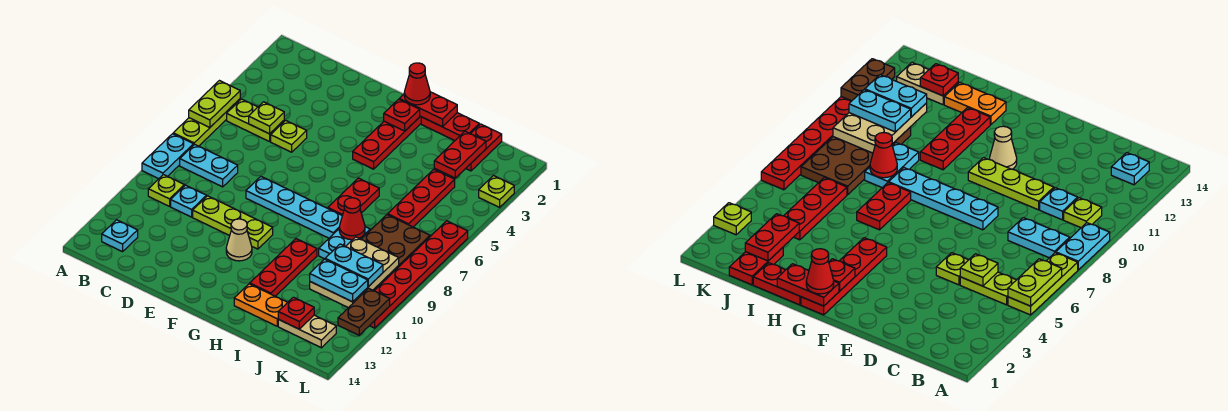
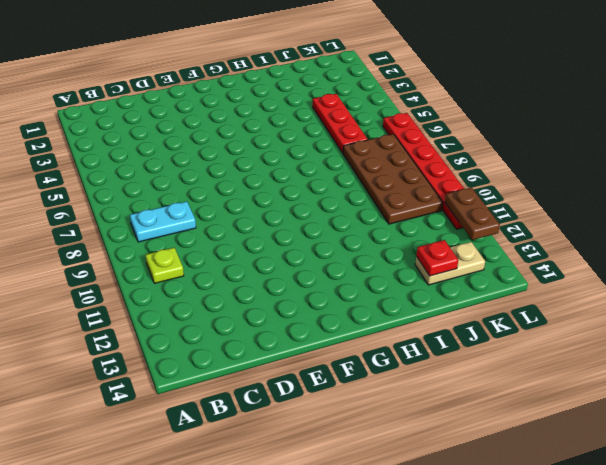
none -> lime 1x3 plate [173,99,240,146]
none -> cyan 1x2 plate [142,134,194,179]
none -> lime 1x2 plate [227,99,284,142]
none -> cyan 1x1 plate [102,220,138,252]

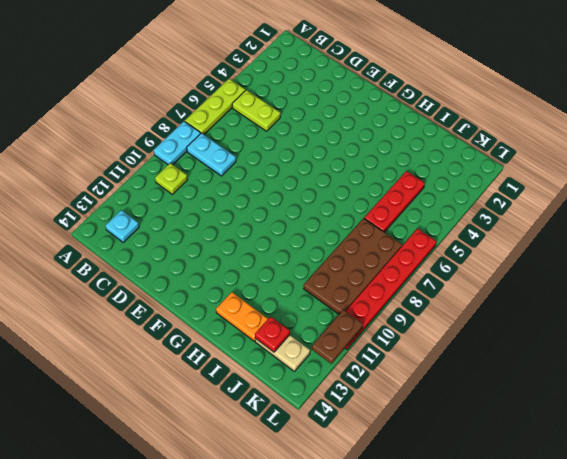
none -> cyan 1x1 plate [171,185,206,217]
none -> lime 1x1 plate [271,120,307,152]
none -> lime 1x3 plate [193,196,273,249]
none -> cyan 1x4 plate [246,177,342,238]

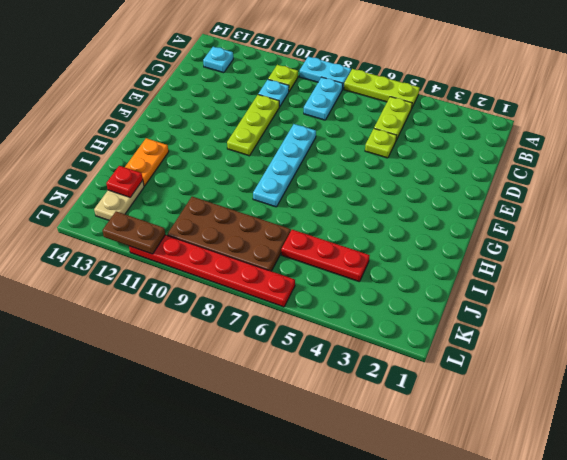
none -> tan 1x1 cone [226,219,252,261]
none -> red 1x4 plate [353,116,421,169]
none -> red 1x2 plate [421,113,479,141]
none -> red 1x2 plate [328,178,379,216]

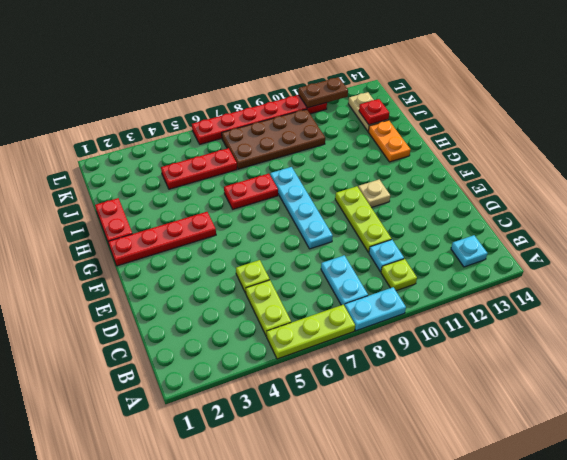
tan 1x1 plate [358,179,390,208] -> tan 1x1 cone [226,219,252,261]
none -> red 1x3 plate [250,239,317,296]
none -> cyan 1x2 plate [319,227,370,259]
none -> red 1x2 plate [466,124,502,171]
none -> lime 1x1 plate [479,176,514,207]

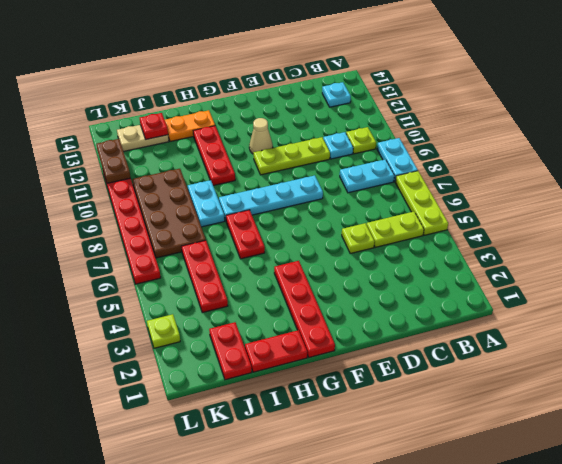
none -> lime 1x2 plate [189,81,240,128]
none -> lime 1x1 plate [249,102,284,134]
none -> red 1x2 plate [399,92,457,127]
none -> red 1x1 plate [384,99,420,131]

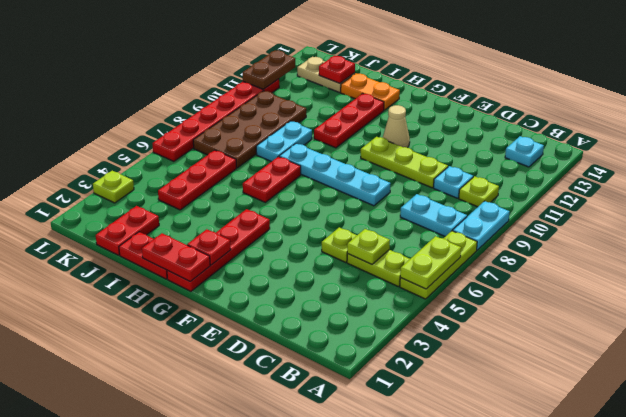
none -> red 1x1 cone [339,198,365,240]
none -> red 1x2 plate [434,131,486,178]
none -> tan 2x3 plate [310,237,399,308]
none -> red 1x1 cone [404,63,430,105]

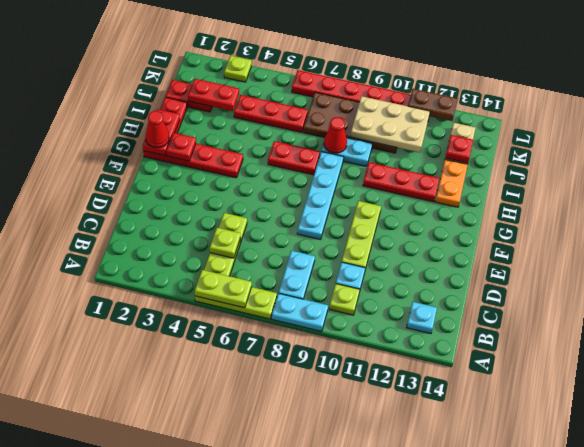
none -> tan 1x1 cone [226,219,252,261]
none -> cyan 1x2 plate [325,244,383,287]
none -> cyan 1x2 plate [310,259,368,302]

